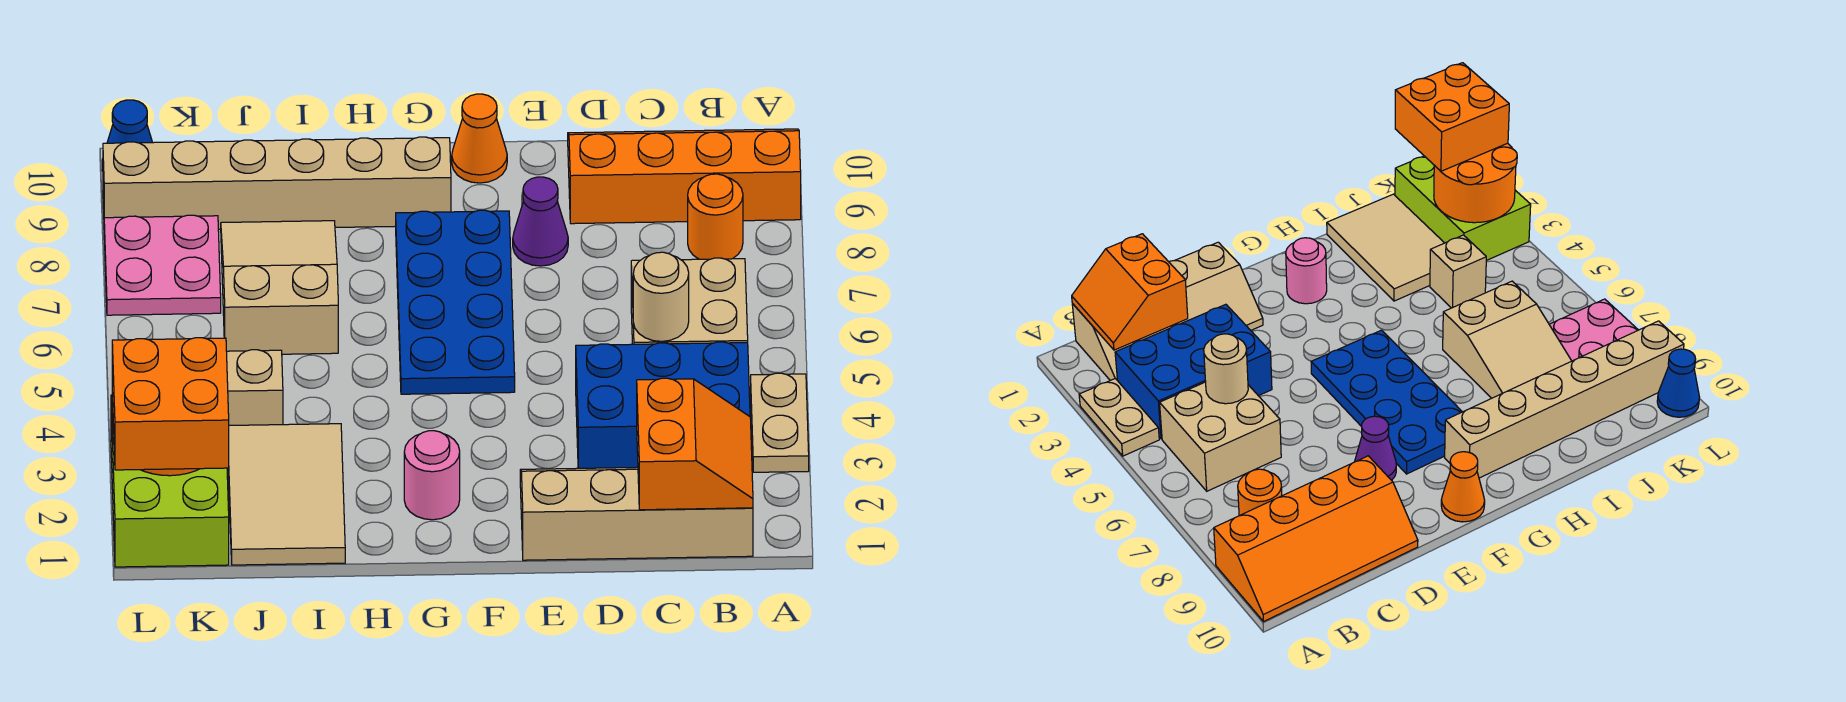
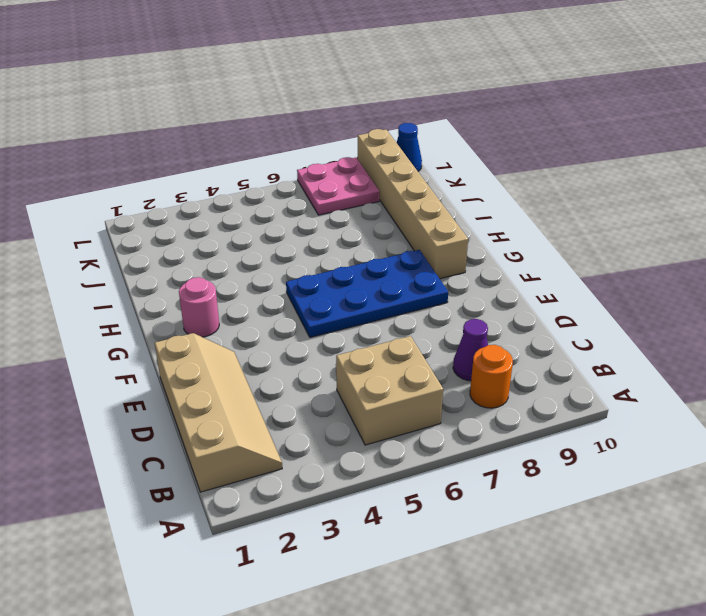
purple 1x1 cone [453,319,488,381] -> purple 1x1 cone moved to [513,177,568,266]
none -> tan 1x2 plate [751,373,809,472]
none -> orange 2x4 slope [568,129,801,224]
none -> blue 2x3 brick [576,342,750,468]

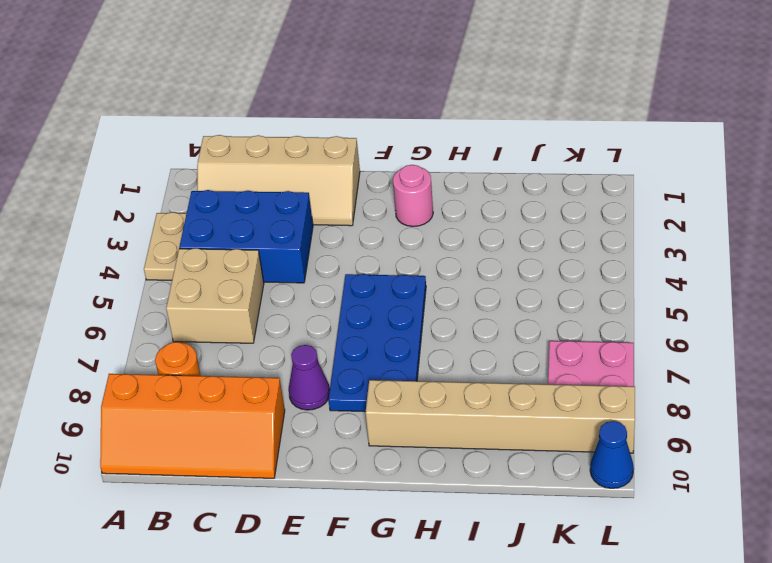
none -> orange 1x1 cone [452,94,507,183]
none -> tan 2x3 tile [228,424,345,565]
none -> tan 2x3 slope [221,221,338,354]

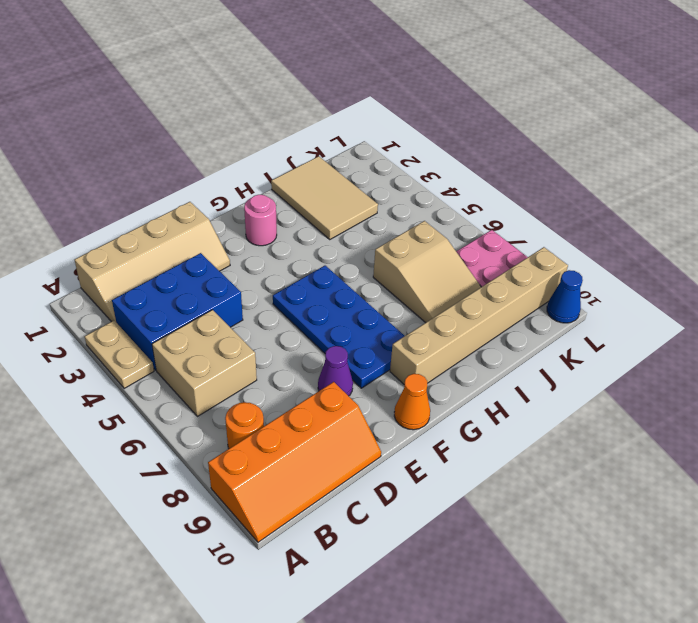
none -> tan 1x1 brick [227,350,283,425]
none -> lime 2x3 brick [111,395,229,567]
none -> orange 2x2 slope [637,378,753,510]

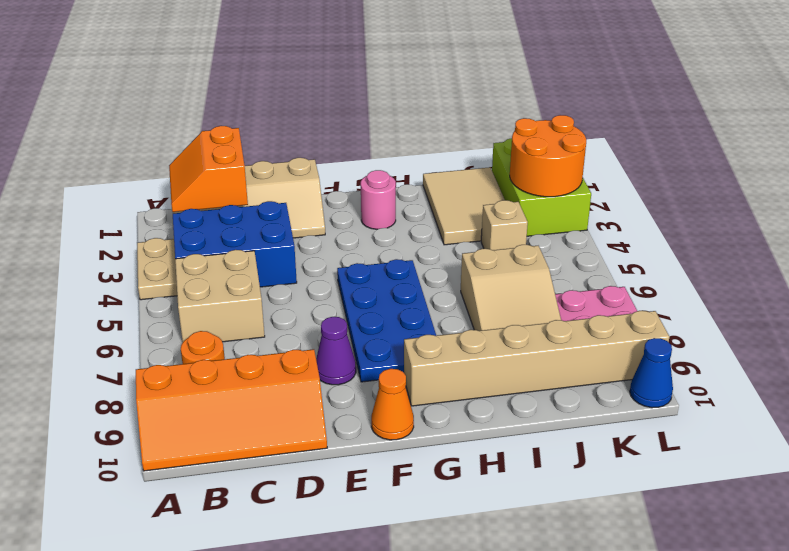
none -> tan 1x1 round brick [633,252,689,341]
none -> orange 2x2 brick [112,338,229,470]

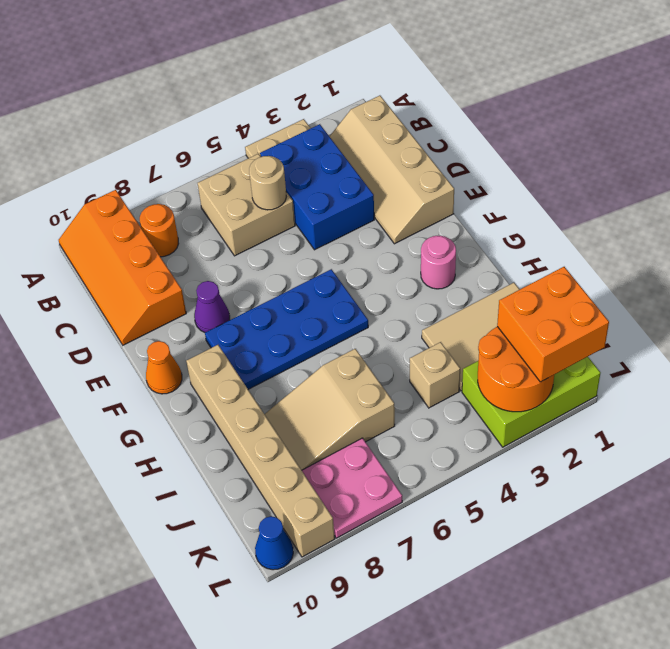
none -> orange 2x2 slope [637,378,753,510]

